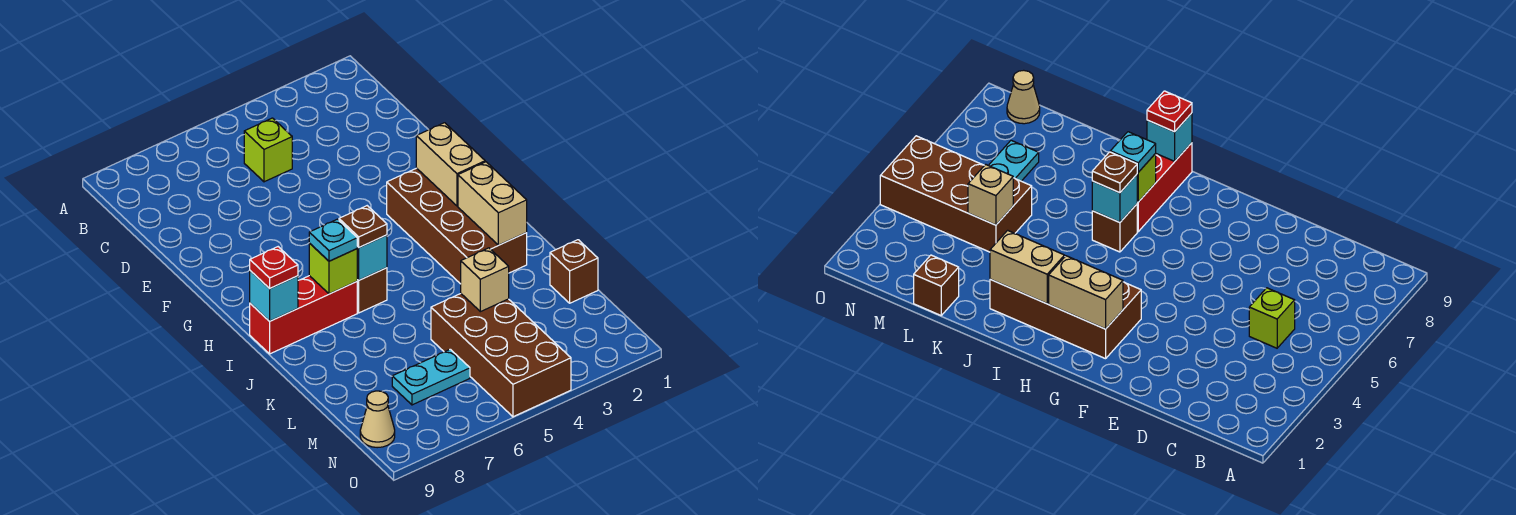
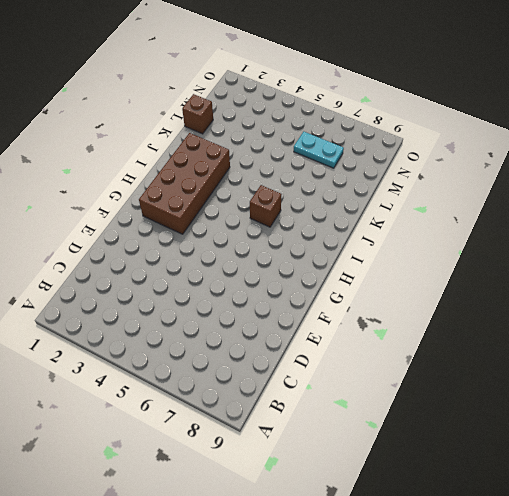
none -> lime 1x1 brick [244,118,292,182]
none -> red 1x3 brick [250,276,357,354]
none -> brown 2x4 brick [431,294,571,417]

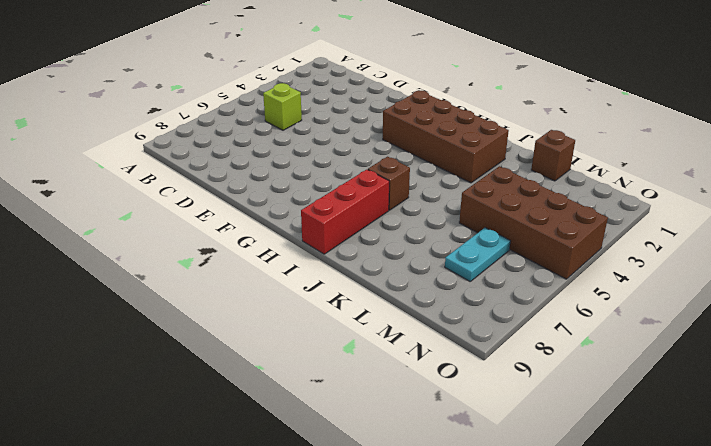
none -> tan 1x1 cone [360,391,395,448]
none -> tan 1x2 brick [416,123,485,206]
none -> tan 1x2 brick [458,162,527,245]

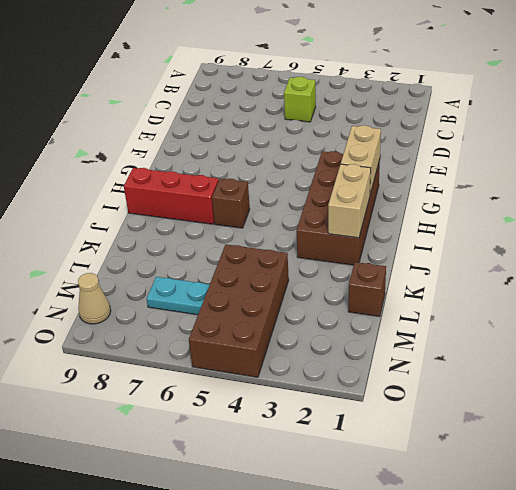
none -> cyan 1x1 brick [357,235,387,280]
none -> lime 1x1 brick [309,243,357,294]
none -> cyan 1x1 brick [250,271,298,321]

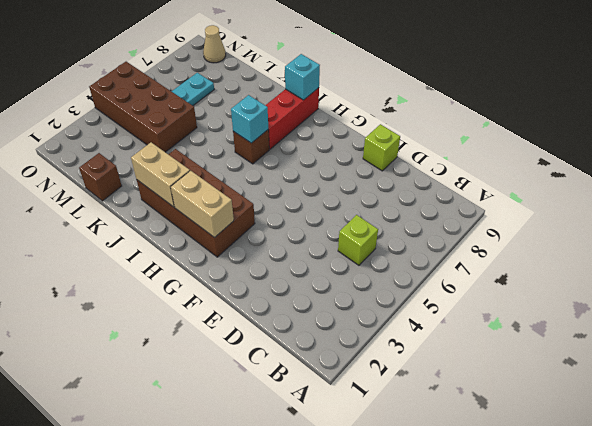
lime 1x1 brick [363,124,400,171] -> lime 1x1 brick moved to [309,243,357,294]
none -> tan 1x1 brick [461,248,509,312]
none -> brown 1x1 plate [339,206,387,247]
none -> cyan 1x1 plate [309,219,357,261]

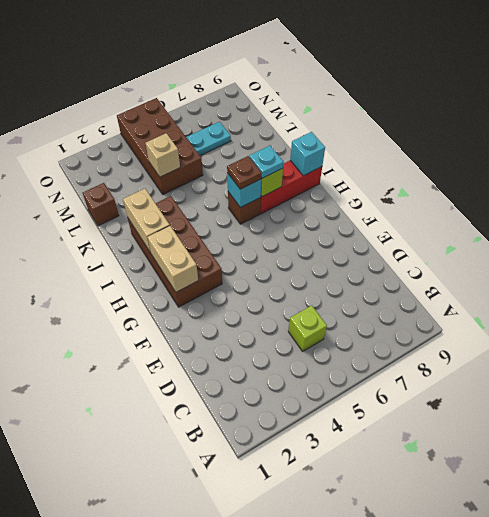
none -> tan 1x1 cone [360,391,395,448]
none -> red 1x1 plate [250,247,298,289]

